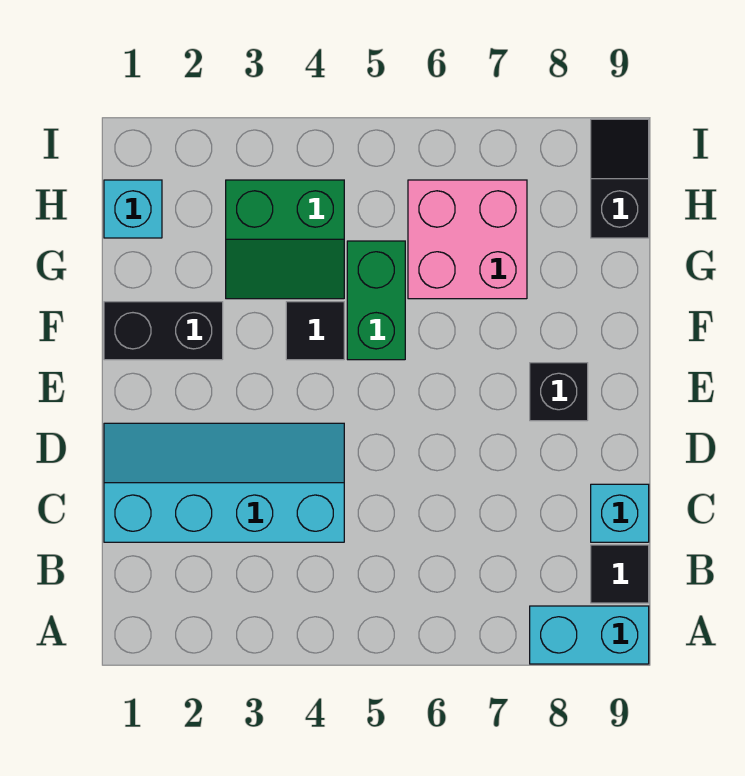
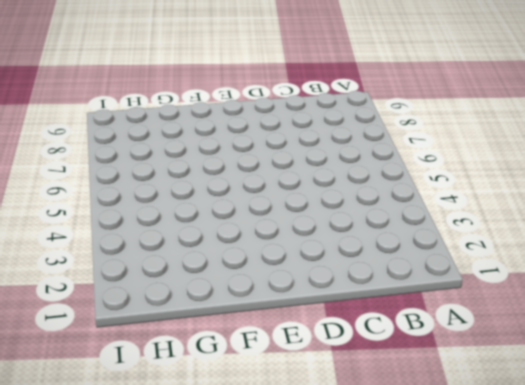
none -> cyan 1x2 brick [530,606,649,664]
none -> black 1x1 tile [591,545,649,603]
none -> cyan 2x4 slope [104,423,344,542]

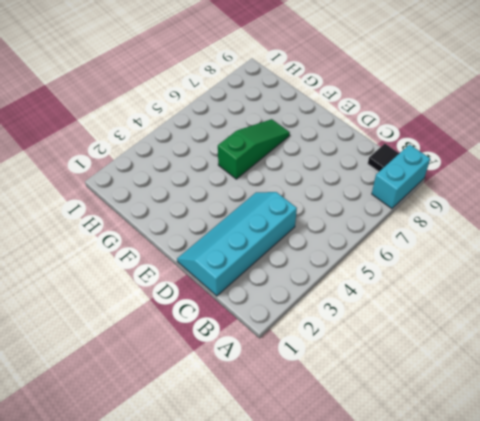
green 1x3 slope [218,119,290,179] -> green 1x2 brick [347,241,405,360]
none -> cyan 1x1 brick [591,484,649,542]
none -> black 1x1 brick [530,363,588,421]
none -> black 1x2 brick [104,302,223,360]

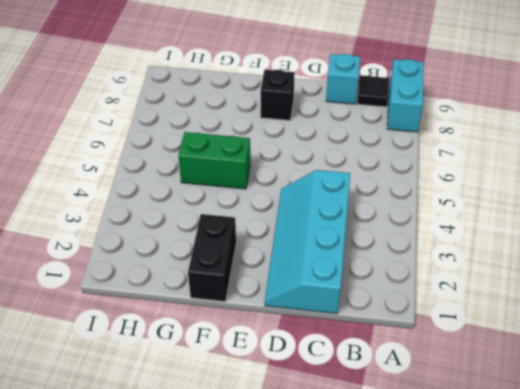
none -> black 1x1 tile [286,302,344,360]
none -> green 2x2 slope [226,180,344,299]
none -> pink 2x2 brick [408,180,527,299]

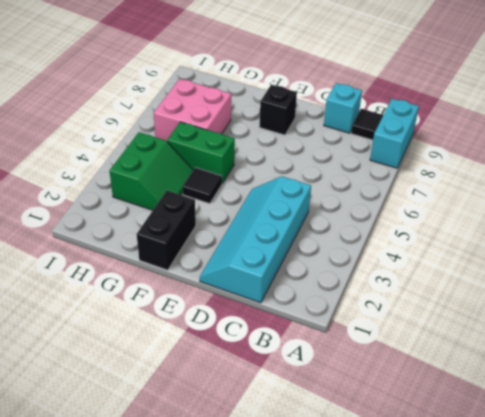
none -> cyan 1x1 brick [104,180,162,238]
none -> black 1x2 slope [591,119,649,238]

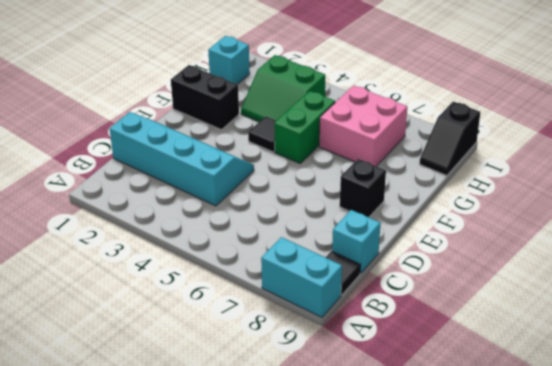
black 1x2 slope [419,102,480,176] -> black 1x2 slope turned to [591,119,649,238]

